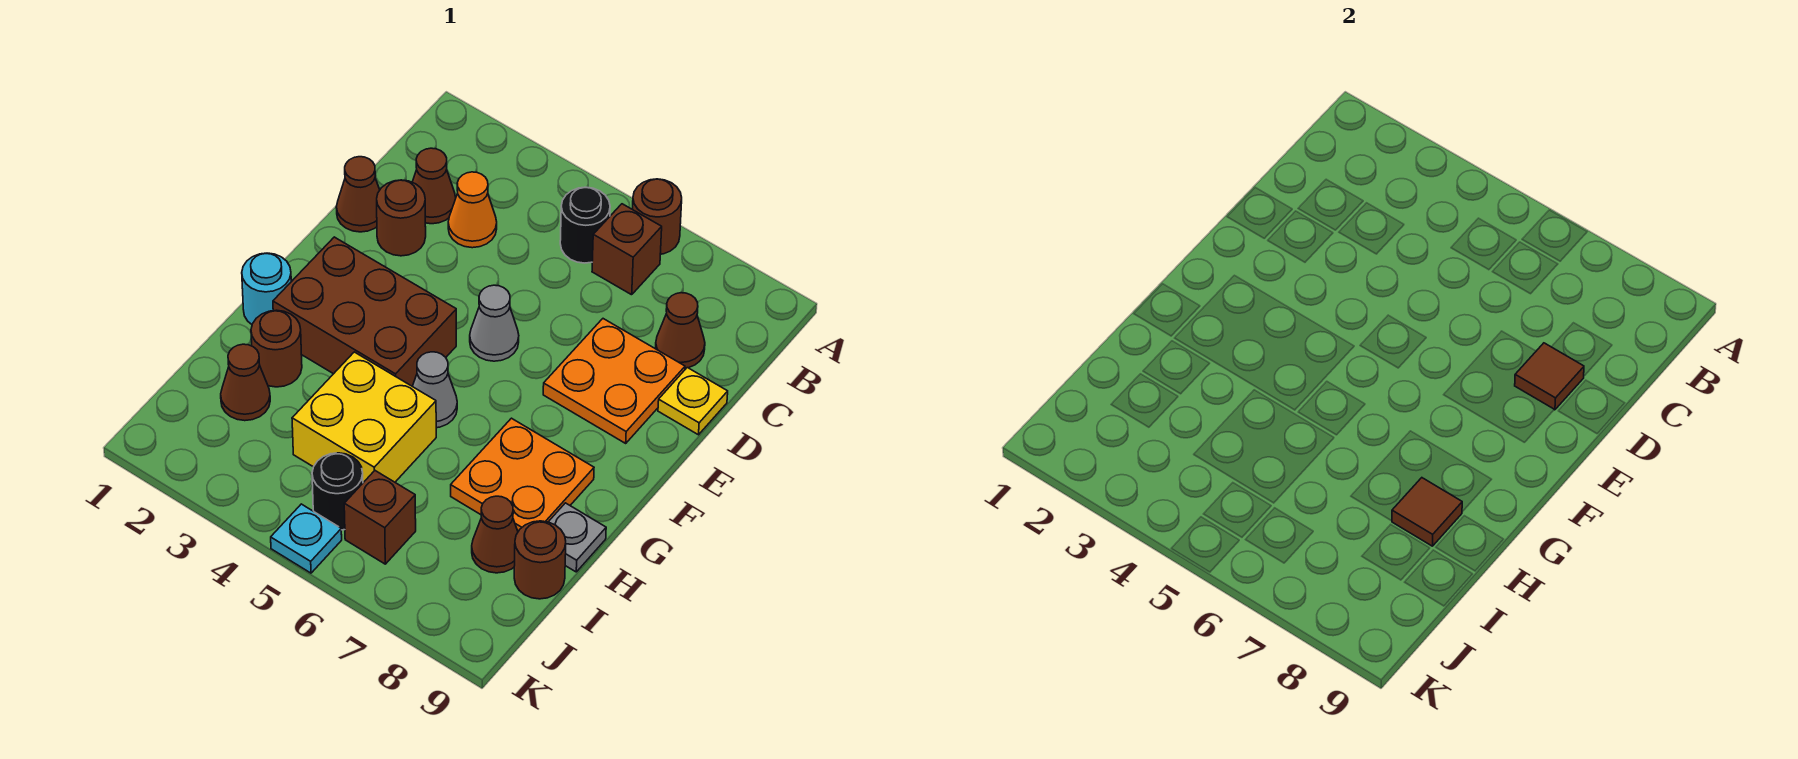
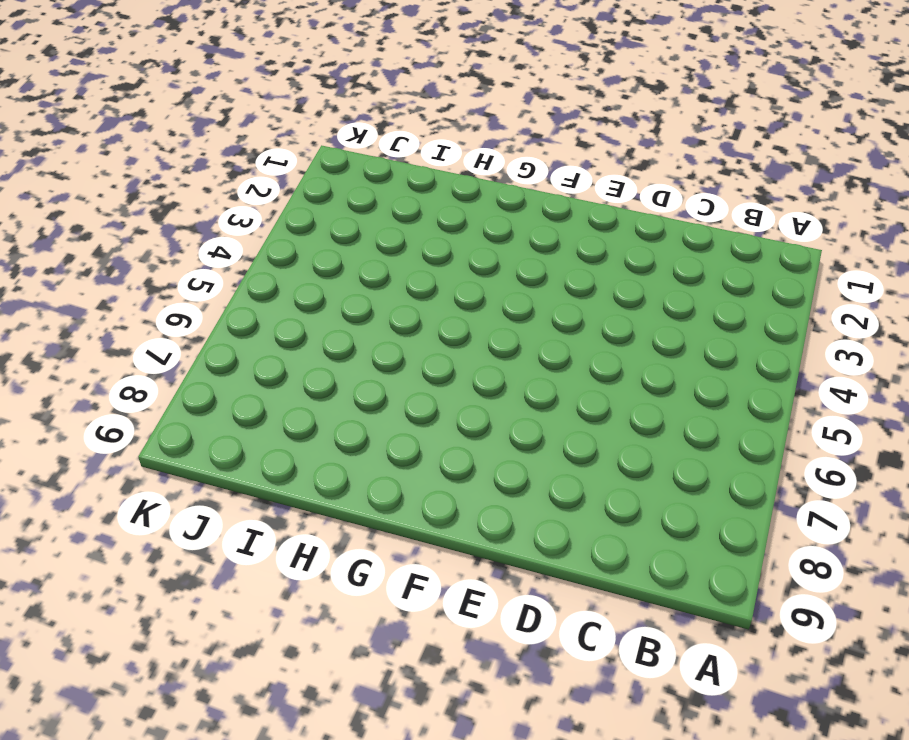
none -> brown 1x1 round brick [632,179,682,254]
none -> black 1x1 round brick [560,187,610,263]
none -> brown 1x1 brick [592,204,662,295]

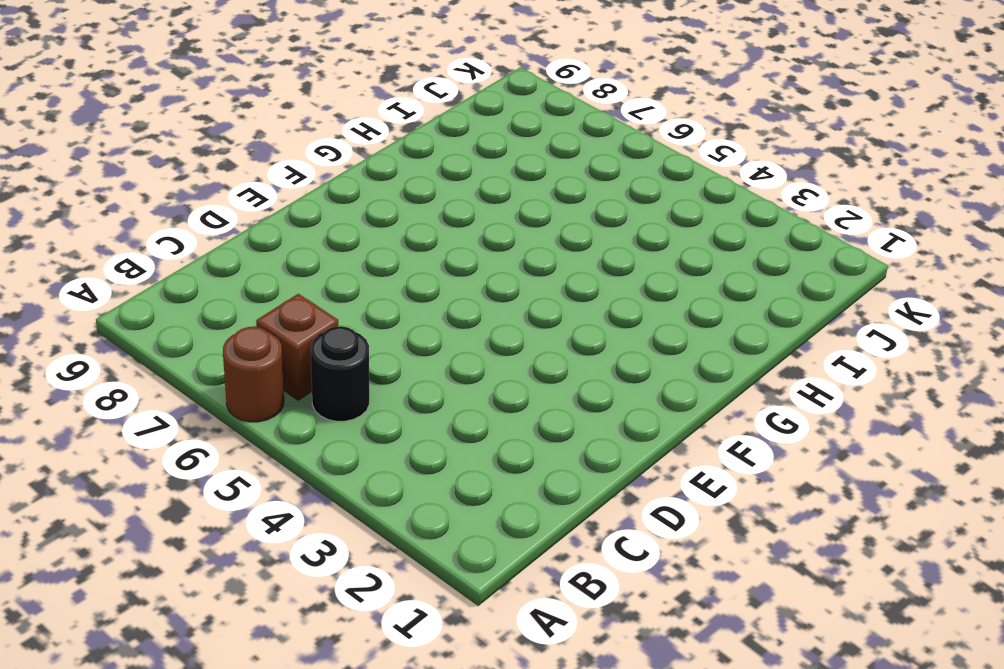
none -> brown 1x1 cone [412,148,456,224]
none -> orange 1x1 cone [448,172,497,248]
none -> brown 1x1 cone [656,293,705,368]

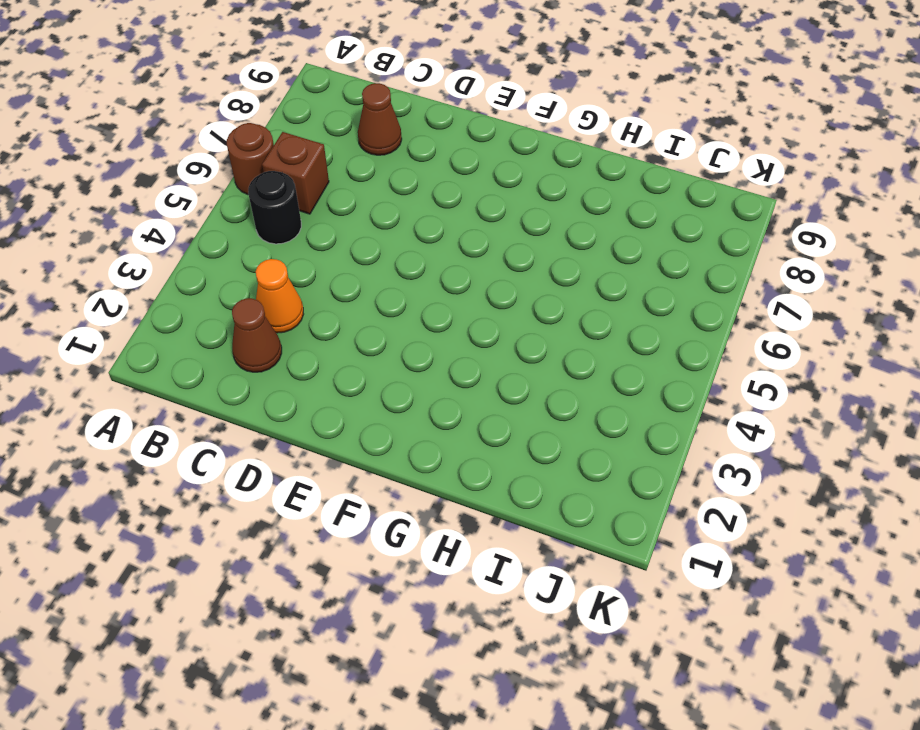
none -> brown 1x1 cone [336,157,380,232]
none -> brown 1x1 round brick [377,180,426,256]
none -> orange 2x2 plate [543,319,685,443]

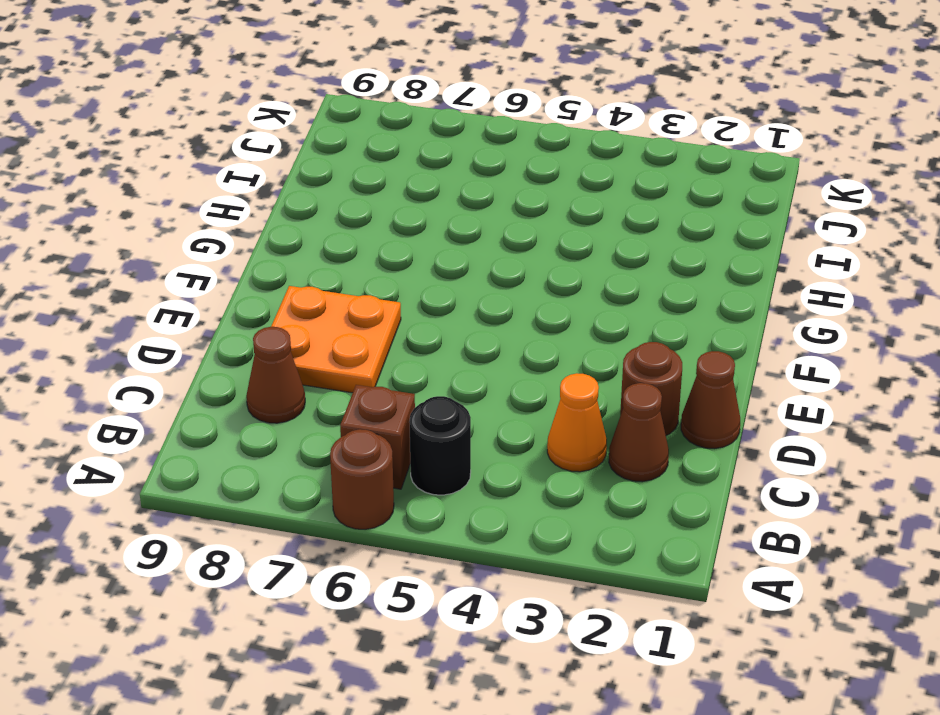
none -> yellow 1x1 plate [658,368,728,435]
none -> grey 1x1 cone [470,285,519,361]
none -> brown 2x3 brick [273,237,456,386]

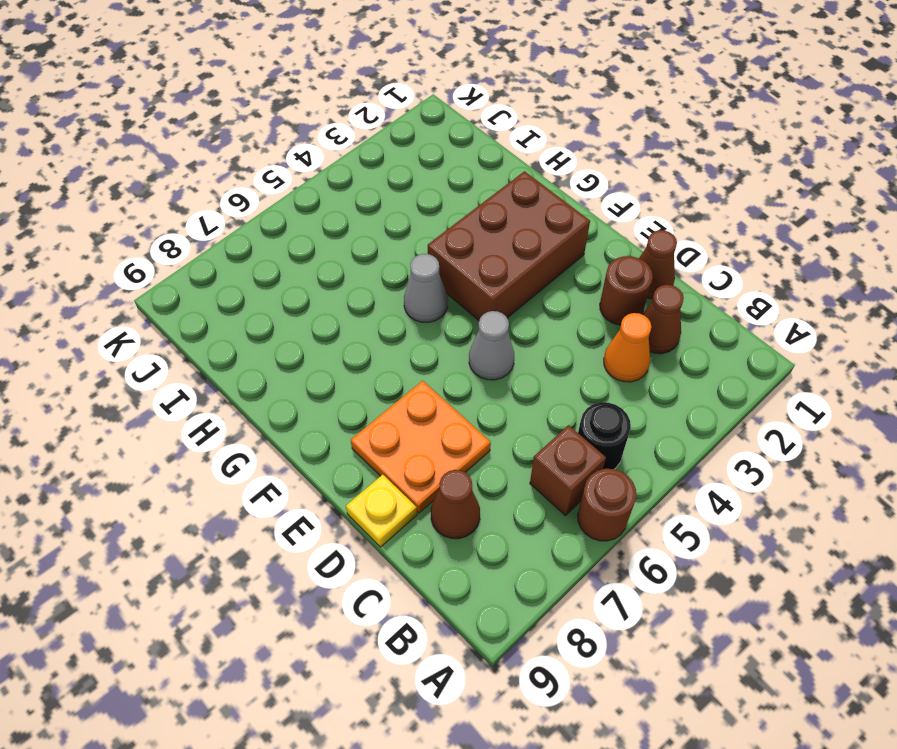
none -> cyan 1x1 round brick [242,253,291,324]
none -> orange 2x2 plate [451,418,594,531]
none -> brown 1x1 round brick [251,310,302,387]

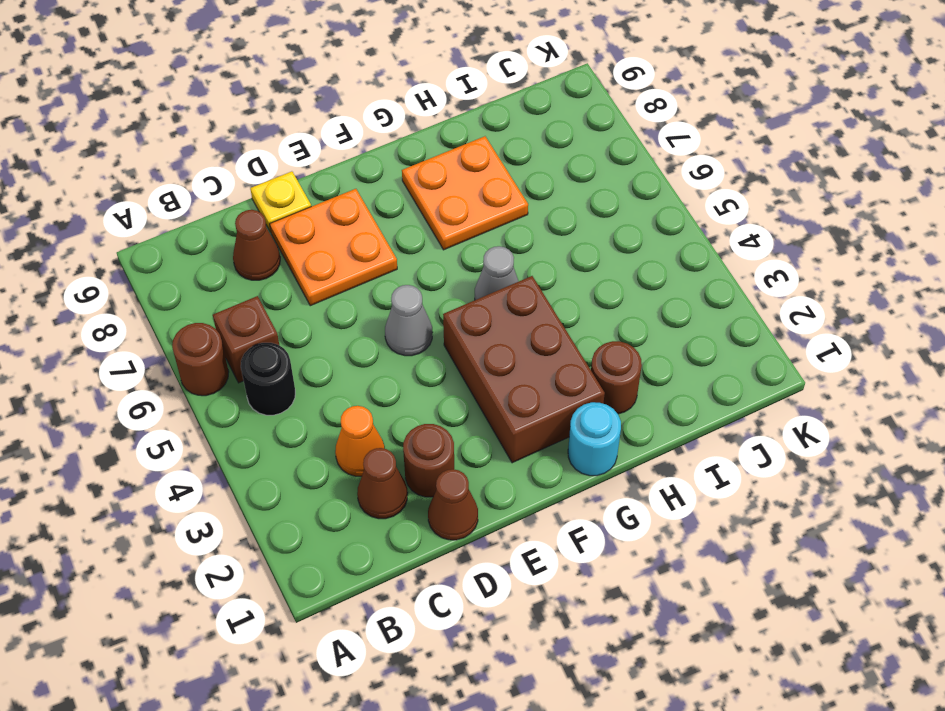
none -> yellow 2x2 brick [292,352,436,483]
none -> grey 1x1 plate [549,503,606,572]
none -> brown 1x1 cone [221,344,270,421]

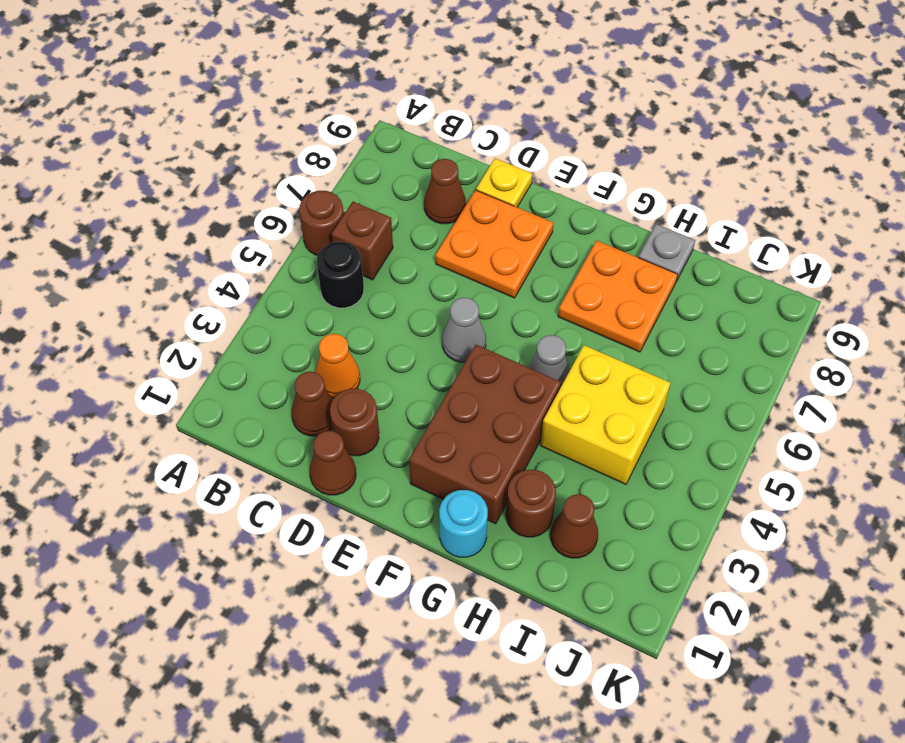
none -> brown 1x1 cone [472,496,518,573]
none -> brown 1x1 round brick [514,521,566,599]
none -> black 1x1 round brick [312,453,363,530]

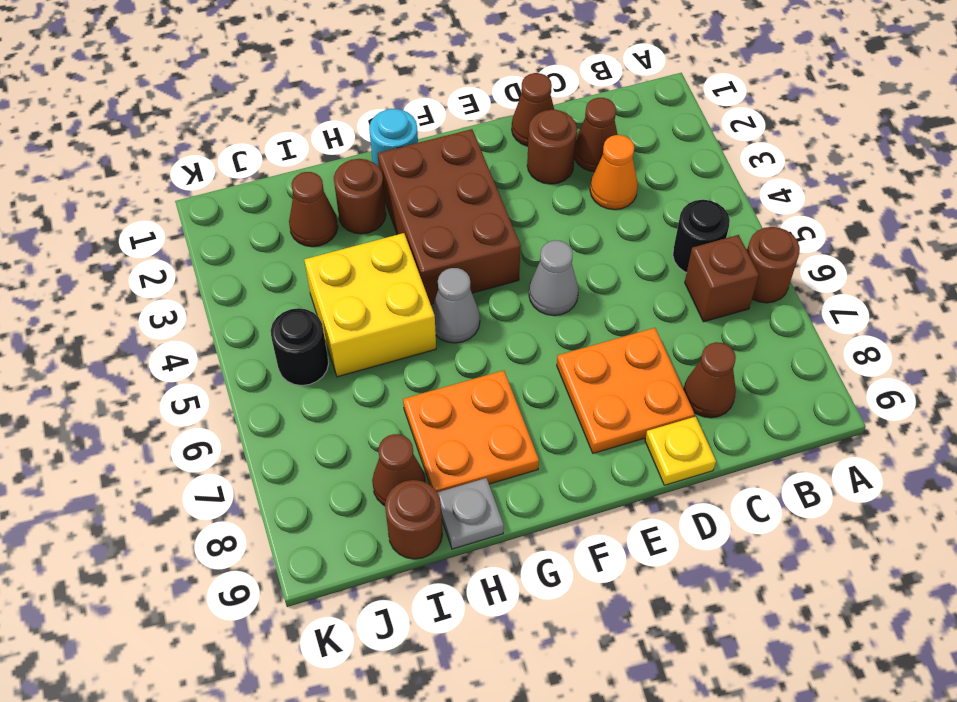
none -> brown 1x1 brick [344,471,416,564]
none -> cyan 1x1 plate [271,504,342,573]
none -> brown 1x1 tile [1515,343,1584,410]

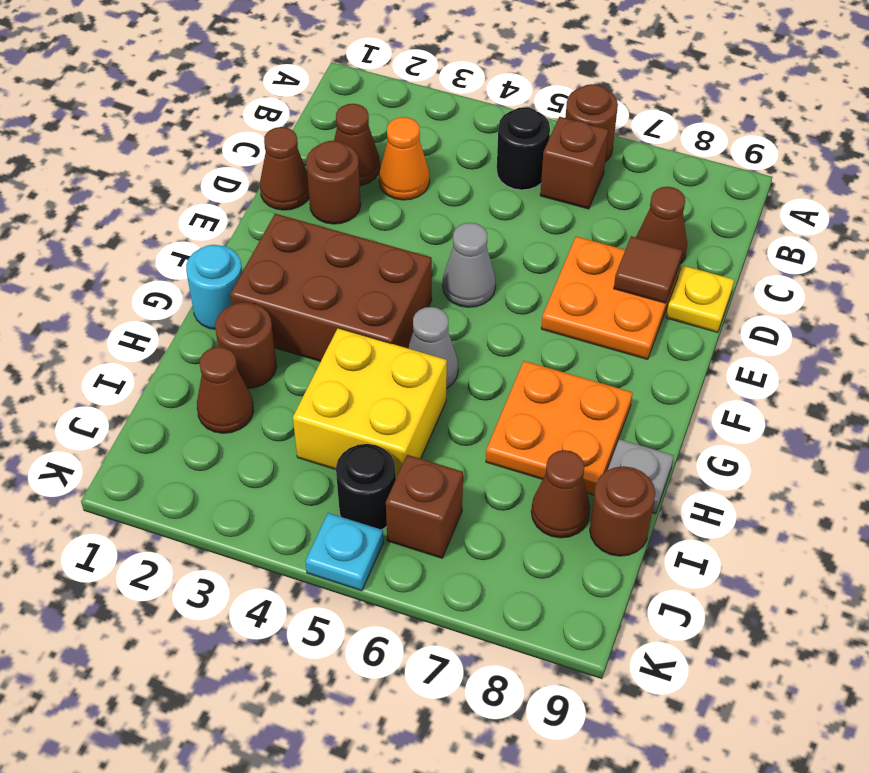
none -> brown 1x1 tile [1392,478,1462,546]

